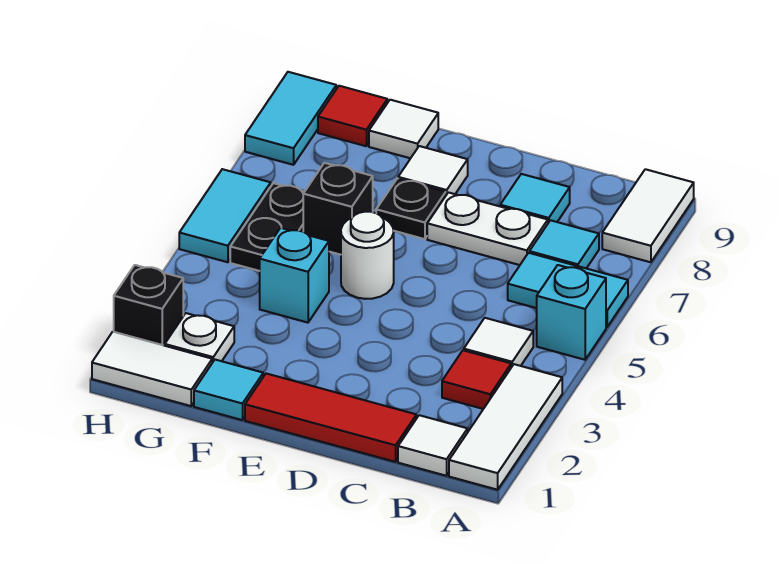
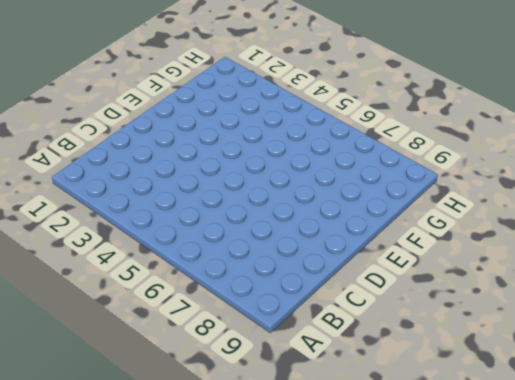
none -> white 1x3 tile [449,364,562,490]
none -> cyan 1x1 brick [537,265,606,360]
none -> cyan 1x2 tile [508,253,628,327]

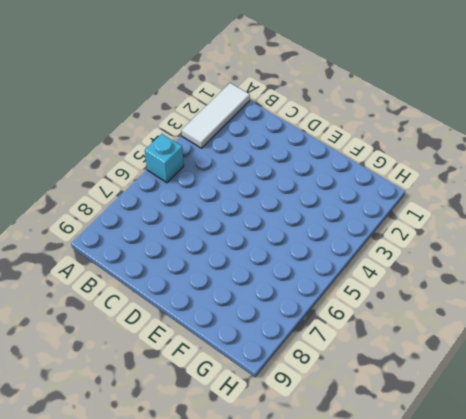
none -> cyan 1x2 tile [508,253,628,327]
none -> white 1x2 tile [602,169,694,262]
none -> white 1x1 tile [398,415,468,476]

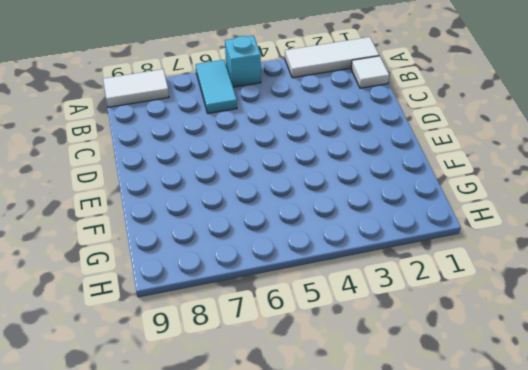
none -> red 1x1 tile [442,350,511,409]
none -> white 1x1 tile [464,318,533,367]
none -> cyan 1x1 tile [529,220,599,268]

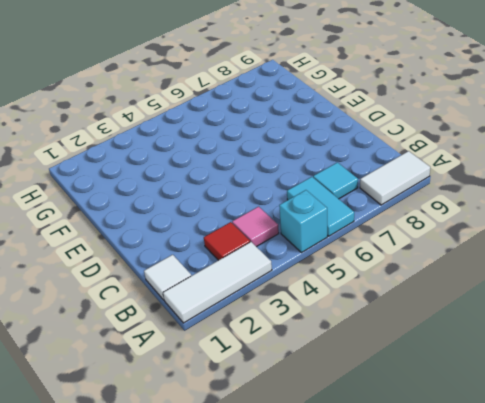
pink 1x1 tile [232,207,279,247] -> white 1x1 tile [464,318,533,367]
none -> red 1x3 tile [245,374,416,462]
none -> white 1x2 plate [427,192,548,265]
none -> cyan 1x1 tile [500,174,570,223]

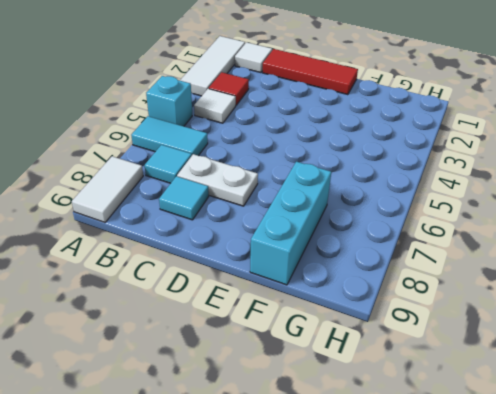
cyan 1x3 brick [250,162,331,285] -> white 1x1 tile [369,100,438,158]
none -> white 1x1 round brick [341,212,394,299]
none -> black 1x1 plate [376,179,446,239]
none -> white 1x1 tile [398,146,468,195]

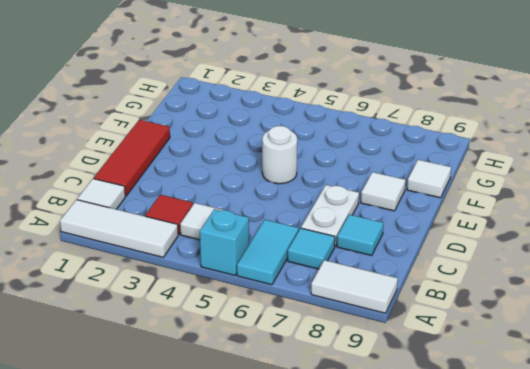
none -> black 1x1 plate [376,179,446,239]
none -> cyan 1x1 tile [194,360,263,420]
none -> cyan 1x1 brick [260,228,329,323]

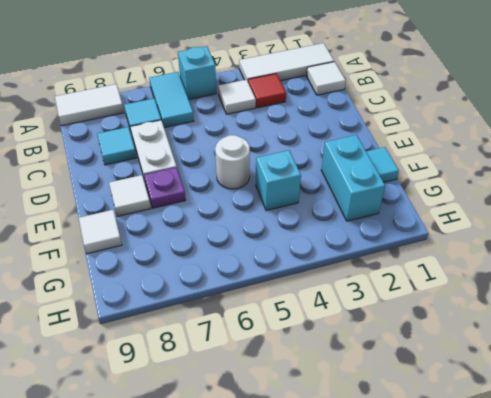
purple 1x1 plate [144,167,186,208] -> black 1x1 plate [376,179,446,239]
cyan 1x2 brick [321,135,385,221] -> white 1x1 plate [165,313,234,363]
none -> red 1x3 tile [245,374,416,462]
none -> black 1x1 brick [303,163,373,255]
none -> white 1x2 tile [92,332,212,406]

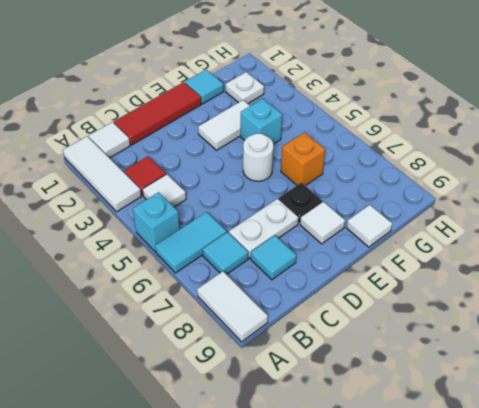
white 1x2 tile [198,100,250,150] -> white 1x2 tile moved to [92,332,212,406]
orange 1x1 brick [281,132,325,186] -> black 1x1 brick [303,163,373,255]
none -> black 1x2 plate [230,183,304,271]
none -> red 1x1 tile [318,86,387,146]
none -> black 1x1 brick [114,265,183,346]

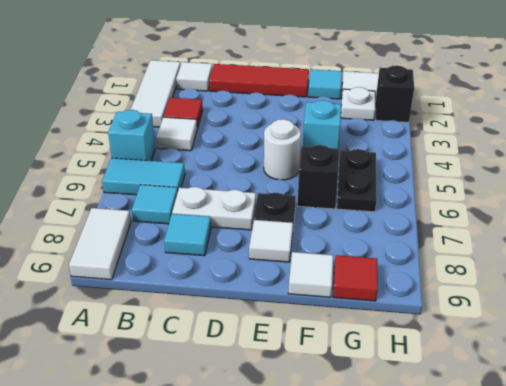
none -> cyan 1x2 tile [179,169,271,262]
none -> cyan 1x2 tile [245,72,336,165]

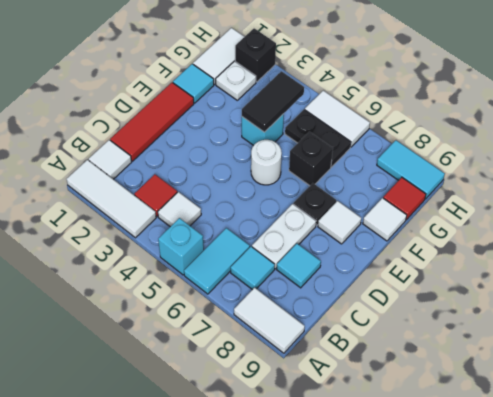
black 1x2 tile [242,71,304,132] -> none
white 1x2 tile [305,90,370,147] -> cyan 1x2 tile [179,169,271,262]

